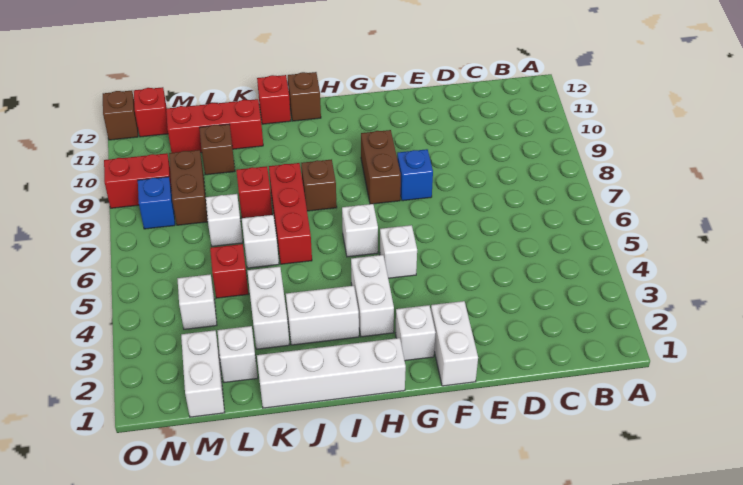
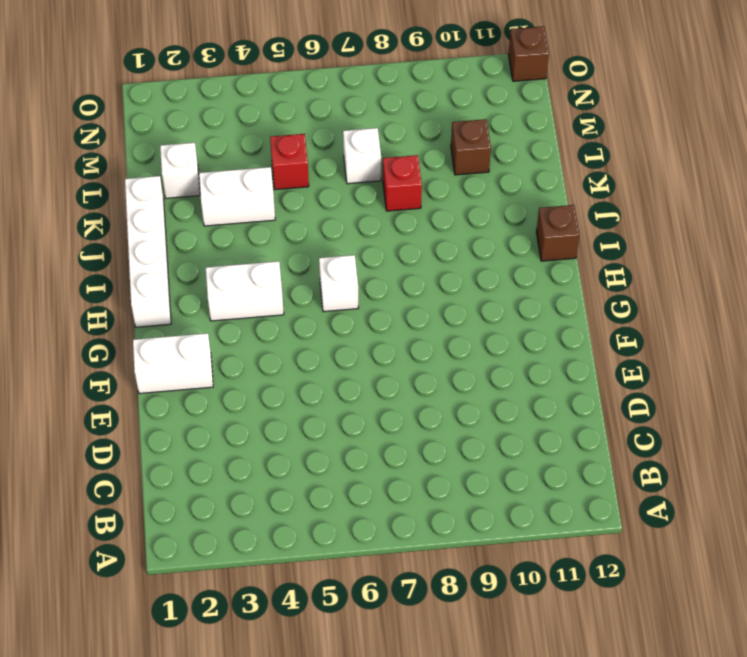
none -> blue 1x1 brick [397,149,433,201]
none -> white 1x1 brick [395,305,436,361]
none -> white 1x1 brick [380,225,417,278]

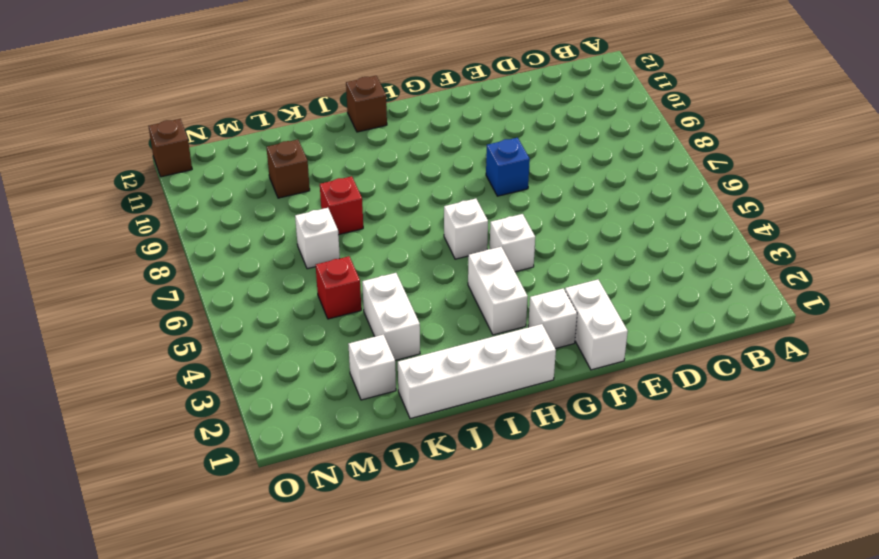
none -> brown 1x2 brick [361,130,401,204]
none -> white 1x2 brick [286,286,359,345]
none -> brown 1x1 brick [301,159,337,211]

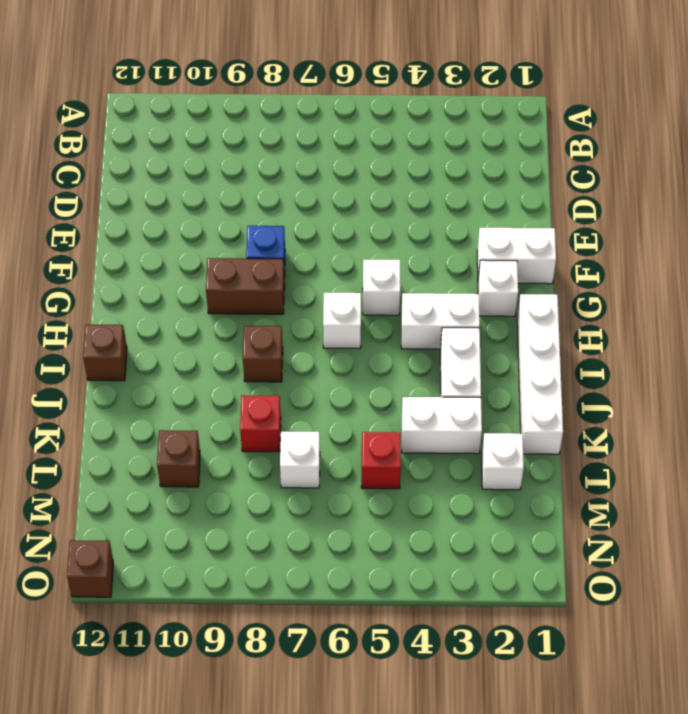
none -> red 1x3 brick [269,163,312,264]
none -> red 1x1 brick [257,75,291,124]
none -> white 1x1 brick [242,215,279,268]

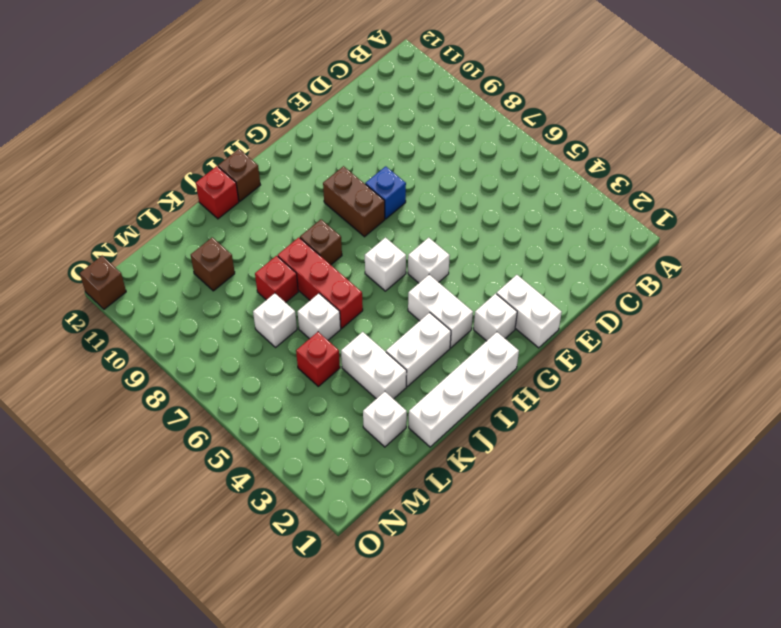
none -> red 1x3 brick [166,99,263,153]
none -> white 1x2 brick [181,330,225,417]
none -> white 1x1 brick [177,274,217,329]

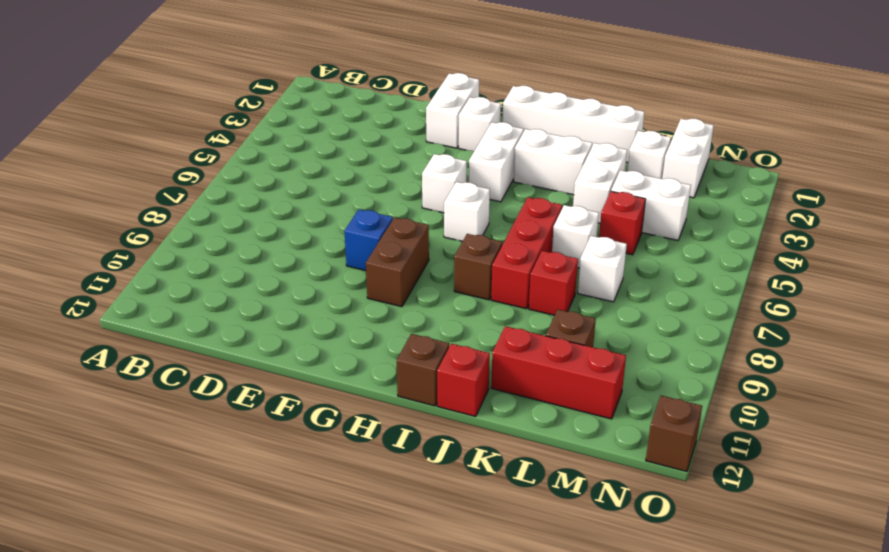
white 1x2 brick [611,170,691,240] -> white 1x1 brick [177,274,217,329]
none -> brown 1x2 brick [169,150,208,225]
none -> blue 1x1 brick [138,177,175,229]
none -> red 1x2 brick [104,153,172,208]

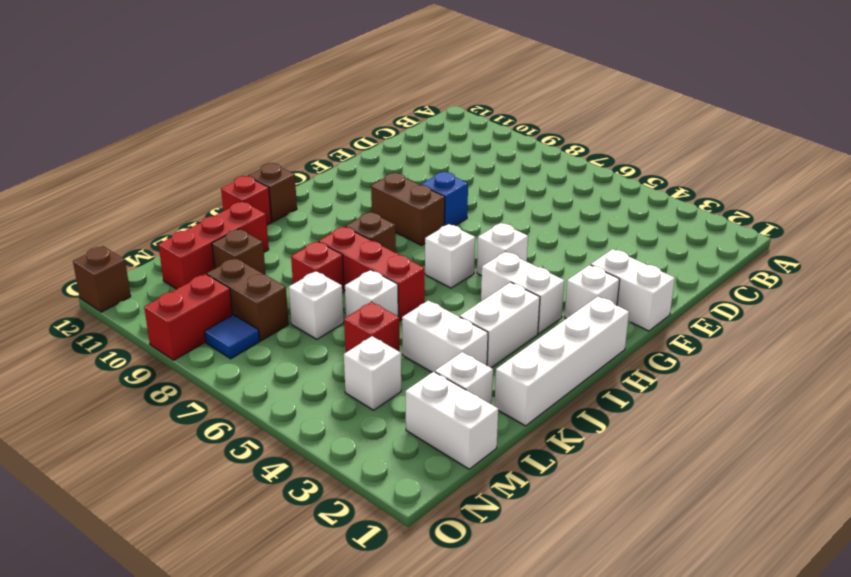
blue 1x1 tile [205,315,260,359] -> blue 1x1 brick [138,177,175,229]
none -> red 1x1 brick [134,87,168,137]

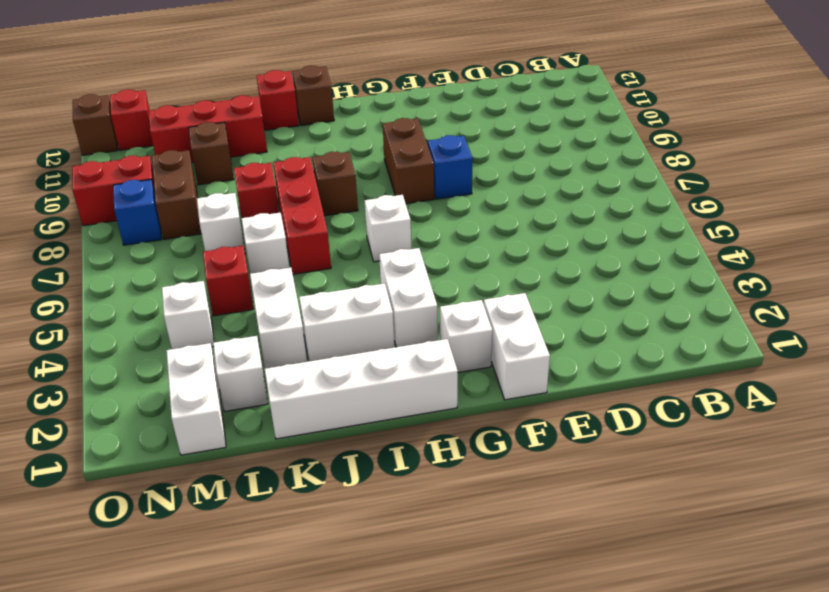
none -> white 1x1 brick [380,225,417,278]

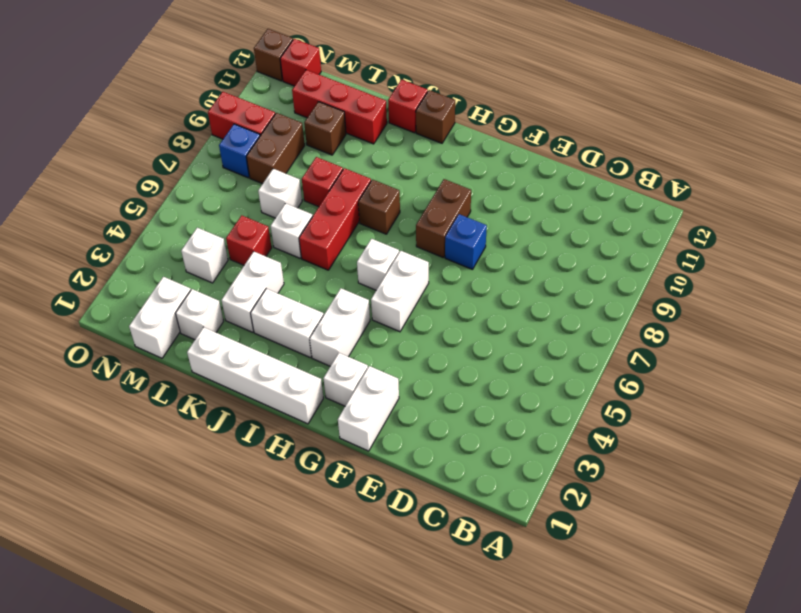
white 1x2 brick [371,251,429,332] -> white 1x1 brick [380,225,417,278]

